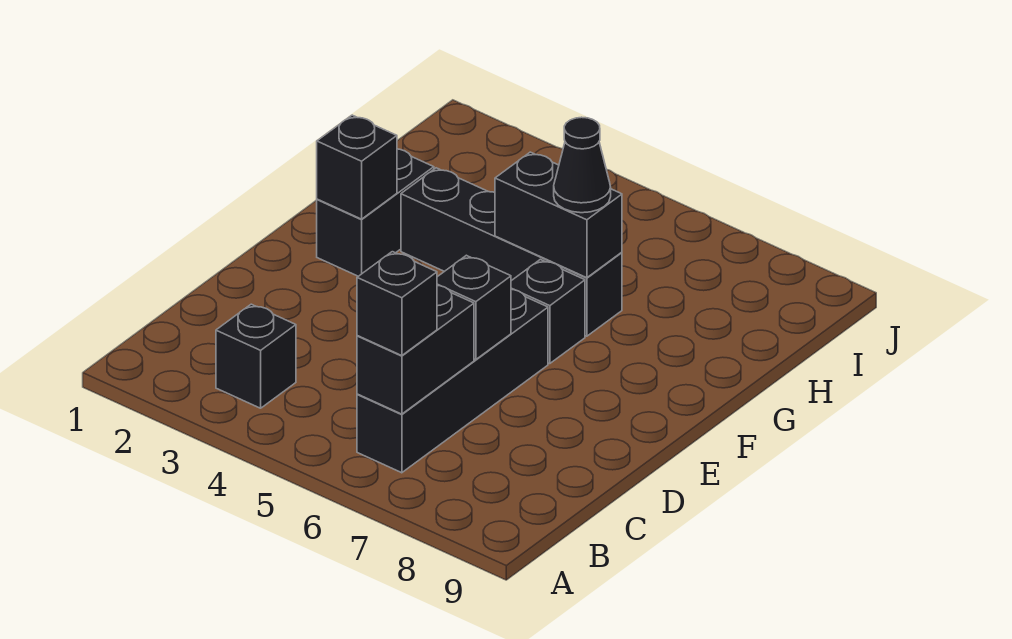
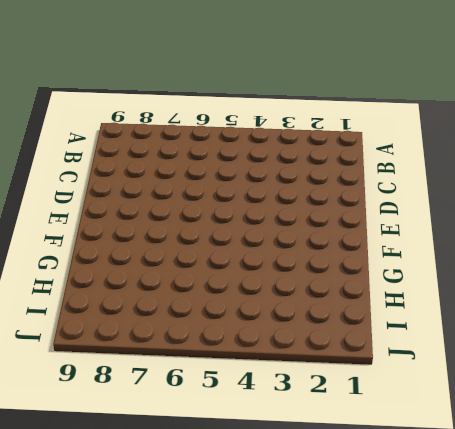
none -> black 1x1 brick [216,304,296,408]
none -> black 1x4 brick [357,289,548,473]

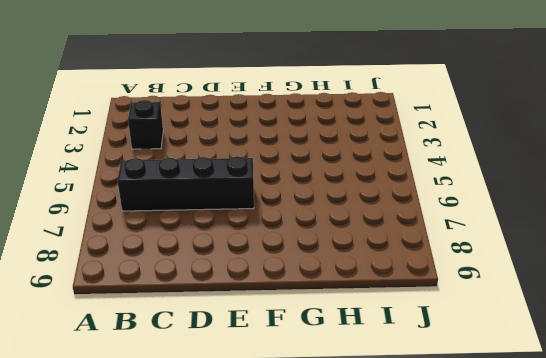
none -> black 1x2 brick [317,149,434,276]
none -> black 1x1 brick [511,259,585,364]

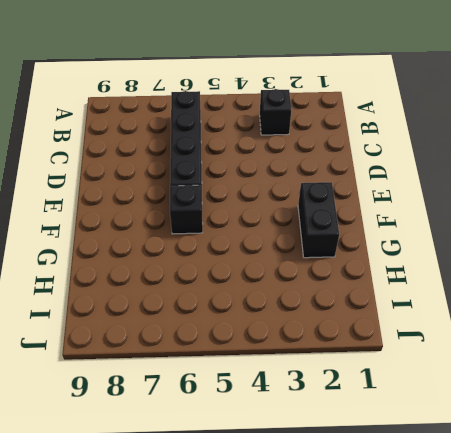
none -> black 1x4 brick [401,168,622,336]
none -> black 1x2 brick [357,285,474,414]

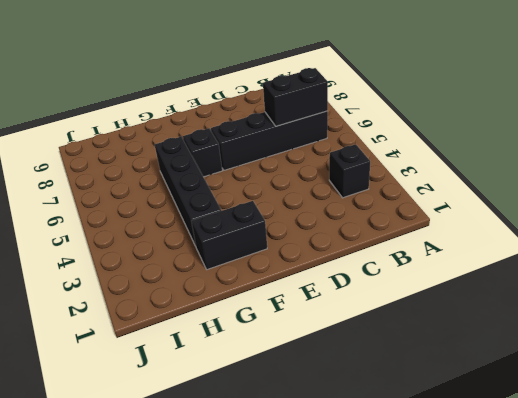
none -> black 1x1 brick [437,255,511,360]
none -> black 1x1 brick [317,115,397,219]

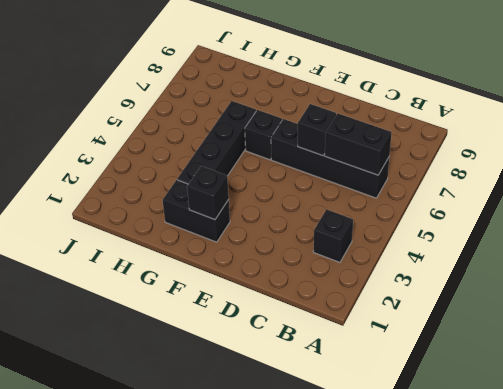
none -> black 1x2 brick [495,152,622,278]
none -> black 1x1 brick [357,252,437,356]

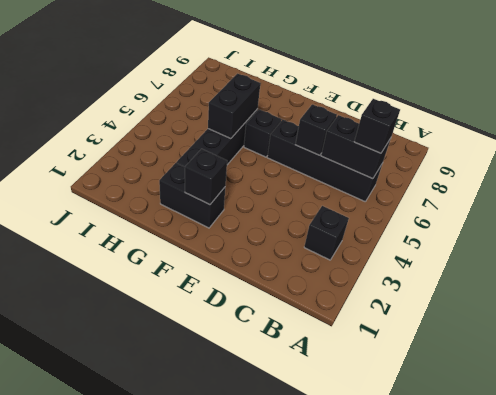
none -> black 1x1 cone [554,117,611,213]

